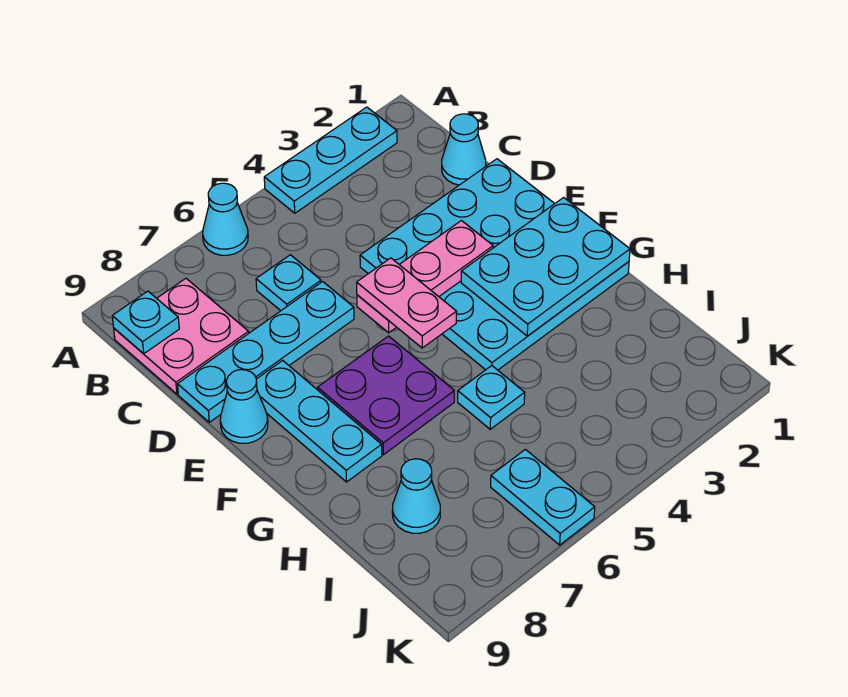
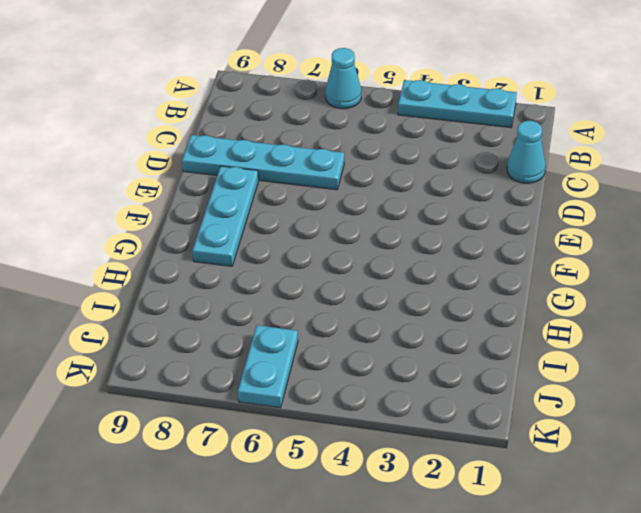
none -> pink 2x2 plate [114,278,249,394]
none -> cyan 1x1 plate [256,255,321,311]
none -> cyan 4x4 plate [360,159,629,370]

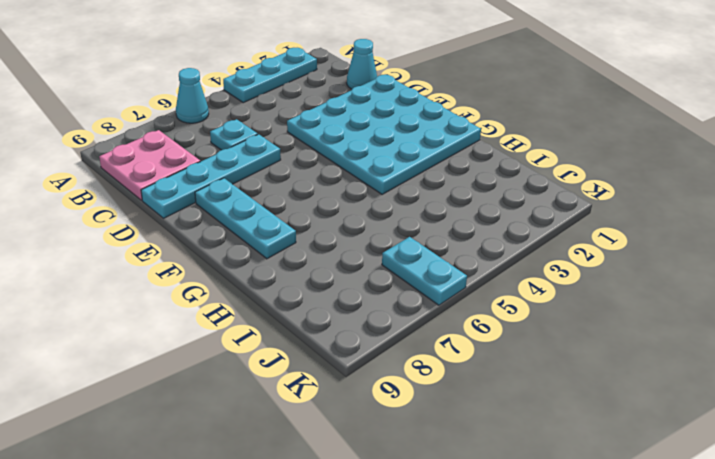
none -> cyan 1x1 cone [220,370,268,443]
none -> purple 2x2 plate [318,336,454,455]
none -> cyan 1x1 plate [458,366,525,429]

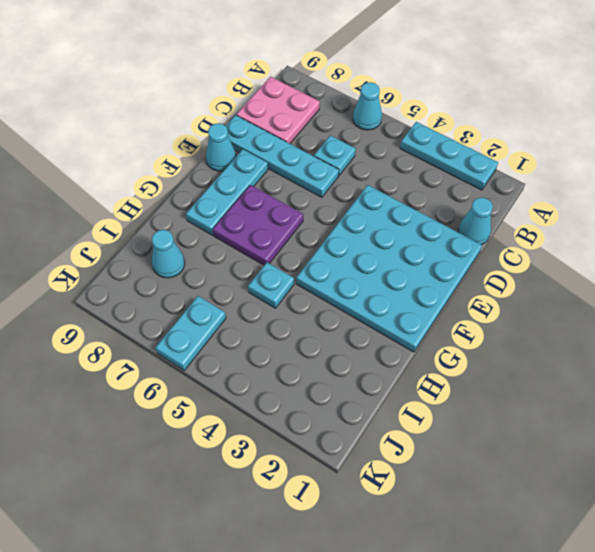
none -> cyan 1x1 plate [112,291,179,354]
none -> pink 1x3 plate [357,221,493,333]
none -> cyan 2x3 plate [461,198,630,336]

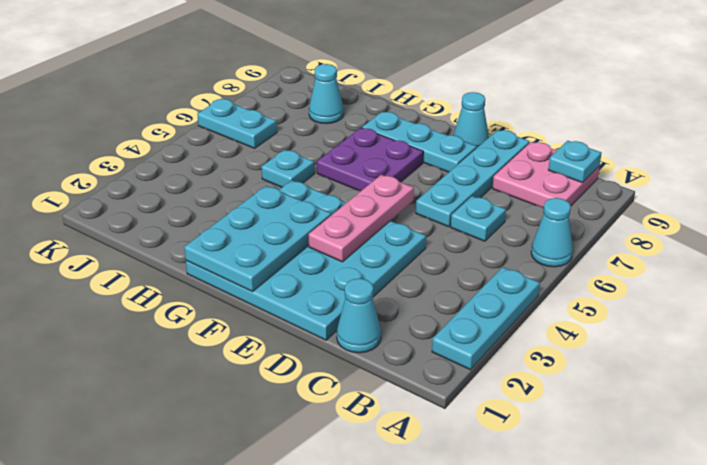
none -> pink 1x2 plate [357,258,457,348]

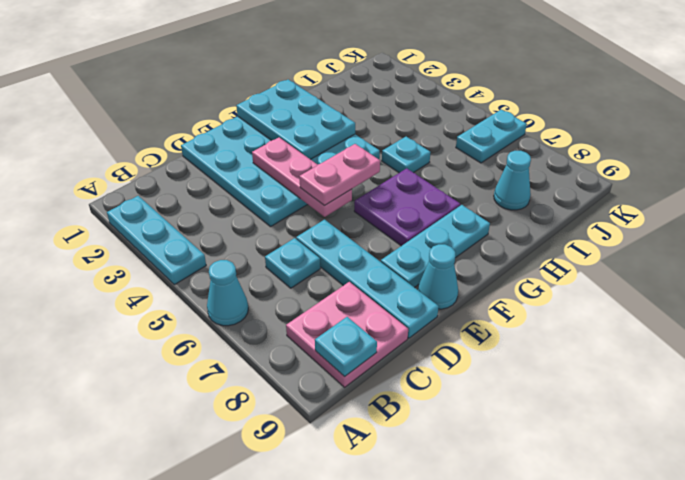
none -> cyan 1x1 cone [442,114,486,185]

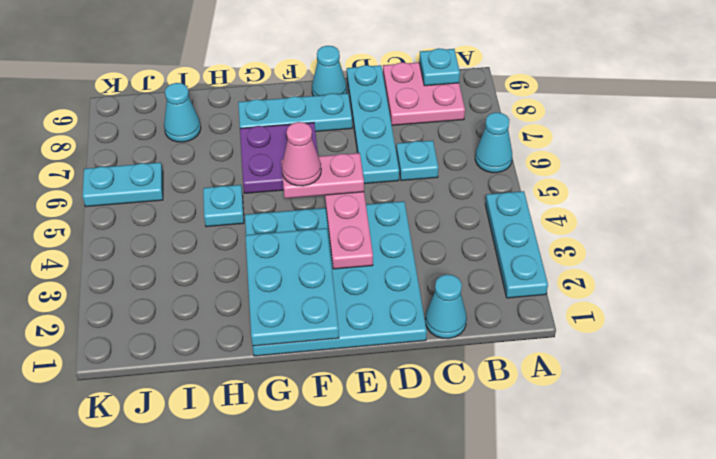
pink 1x1 cone [282,122,321,186] -> none

